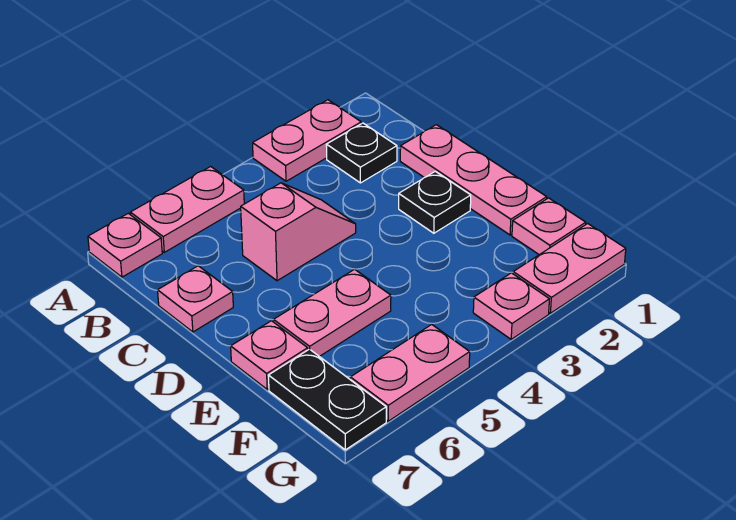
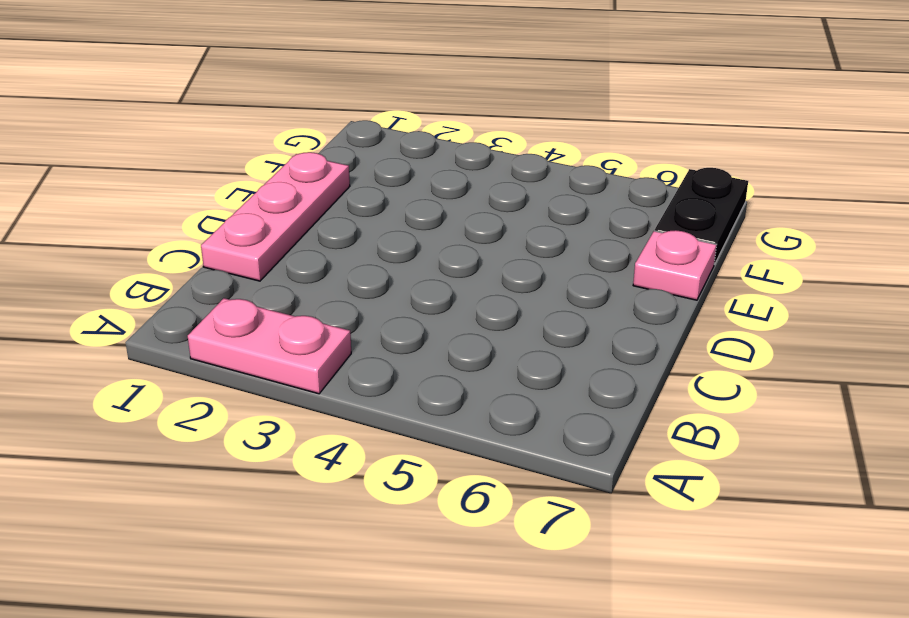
none -> pink 1x2 plate [130,166,244,252]
none -> pink 1x1 plate [88,213,162,277]
none -> black 1x1 plate [326,123,397,183]

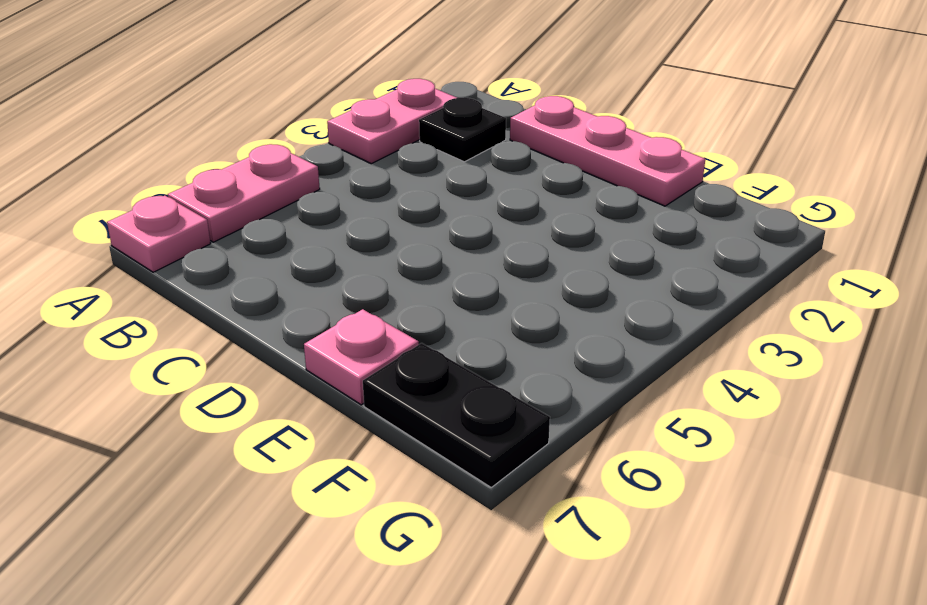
none -> pink 1x2 slope [241,183,356,281]
none -> pink 1x1 plate [158,266,233,332]
none -> black 1x1 plate [399,171,471,233]

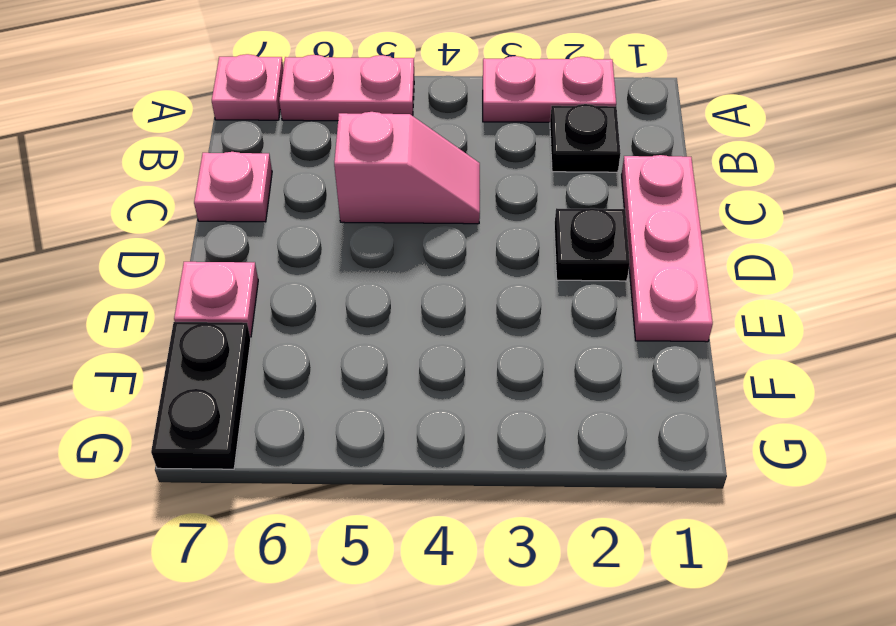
none -> pink 1x2 plate [274,269,391,356]
none -> pink 1x1 plate [512,198,586,255]
none -> pink 1x2 plate [513,224,626,313]

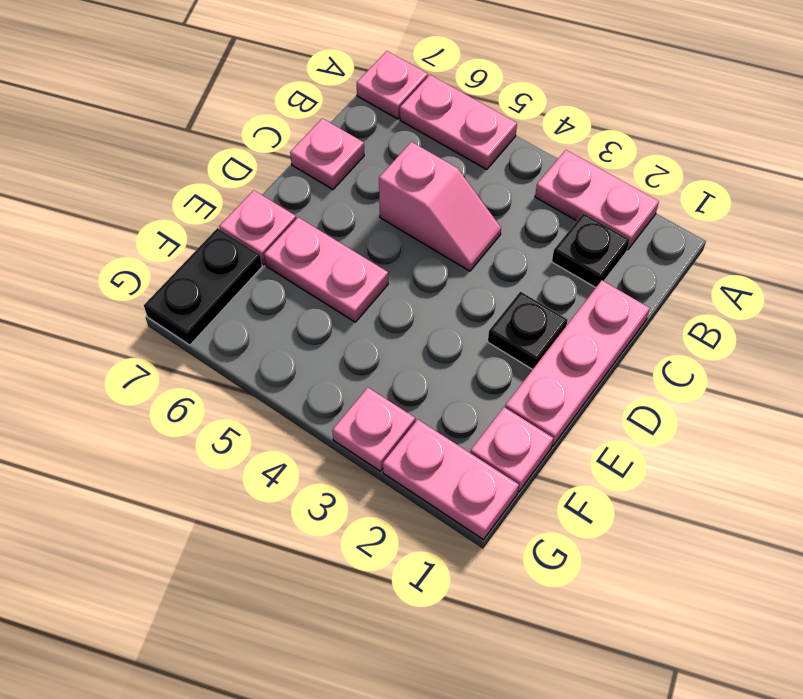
none -> pink 1x2 plate [350,325,470,421]

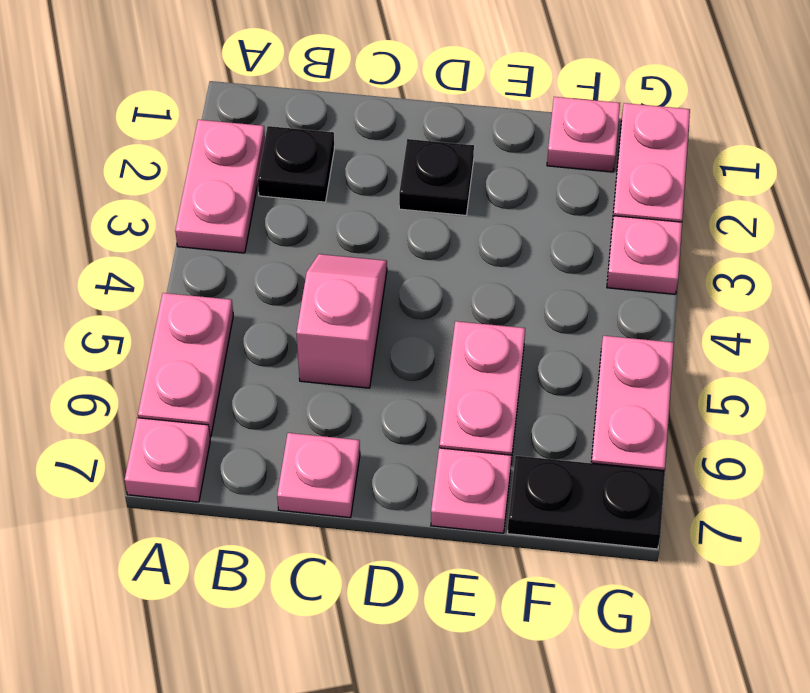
none -> pink 1x3 plate [400,125,547,235]

